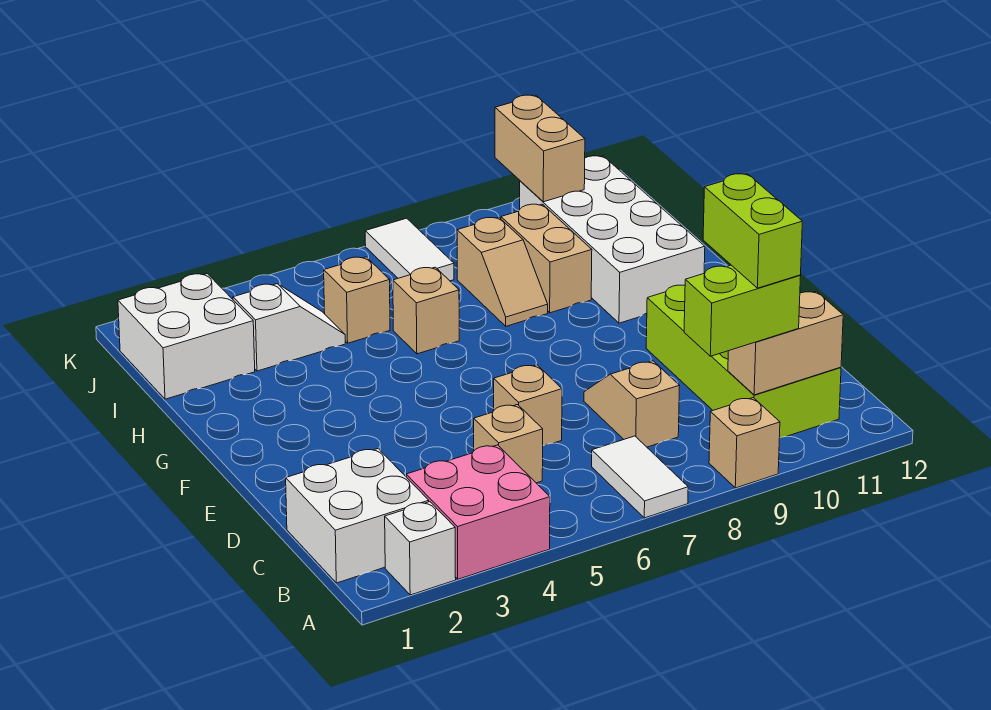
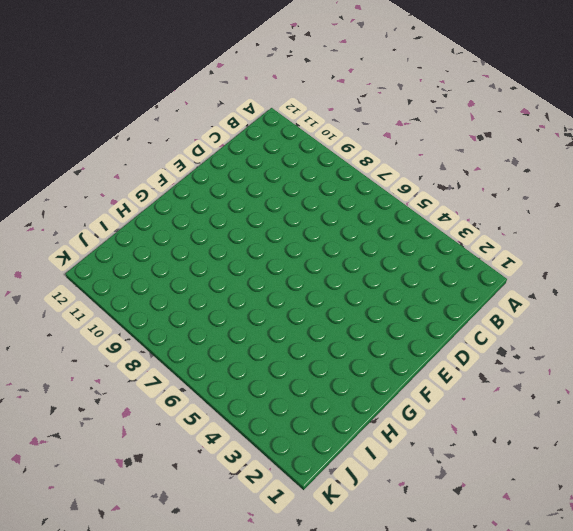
none -> white 1x1 brick [385,502,456,595]
none -> pink 2x2 brick [406,445,550,579]
none -> white 1x2 tile [592,436,688,518]

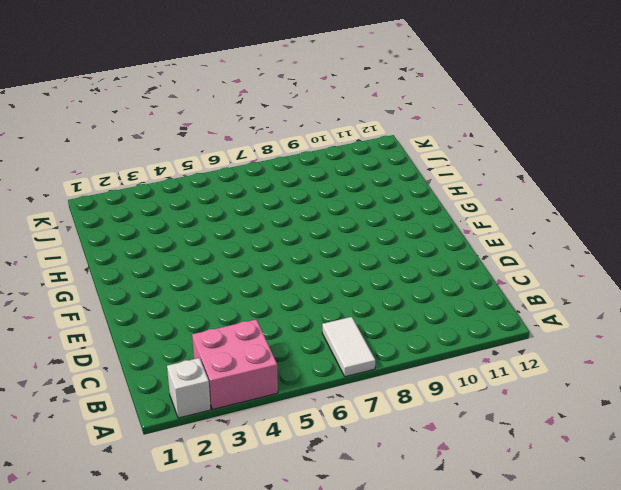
none -> tan 1x1 brick [709,398,780,488]
none -> white 2x2 brick [286,449,429,583]
none -> lime 2x4 brick [646,285,841,438]

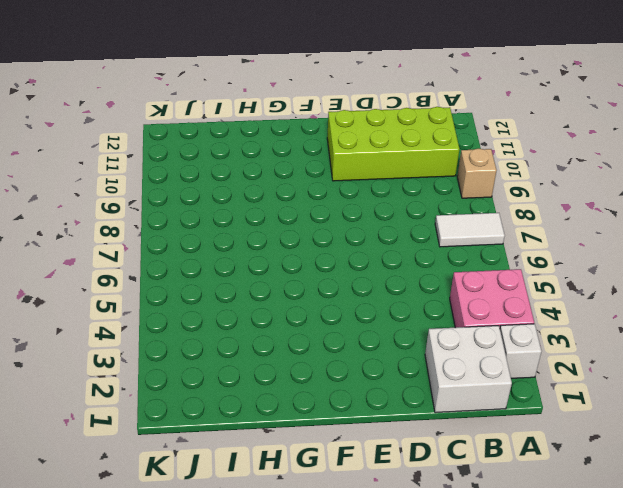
none -> tan 1x1 brick [474,405,543,483]
none -> tan 1x2 slope [584,361,680,447]
none -> tan 1x1 brick [494,365,562,446]

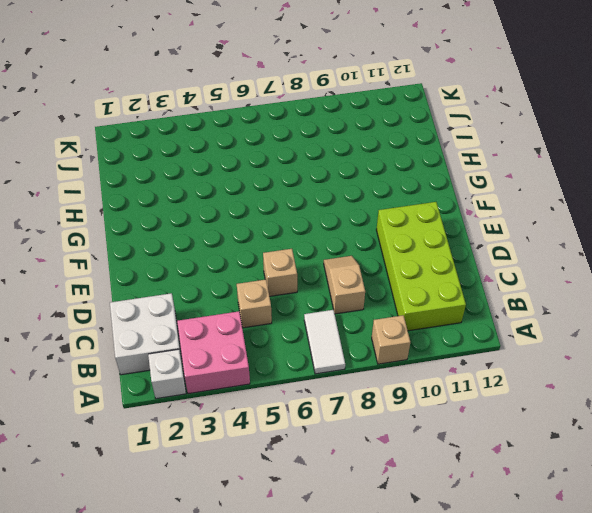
none -> white 2x4 brick [520,156,705,323]
none -> tan 1x1 brick [393,267,459,354]
none -> tan 1x2 slope [457,217,548,326]

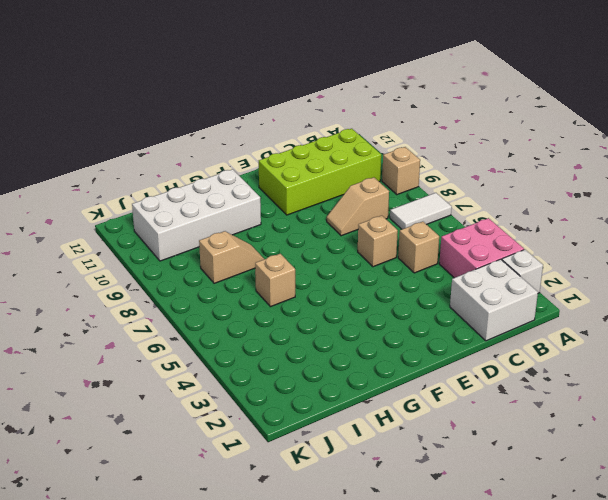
none -> tan 1x2 brick [501,204,592,313]
none -> white 2x2 brick [118,274,255,399]
none -> white 1x2 slope [233,284,345,371]

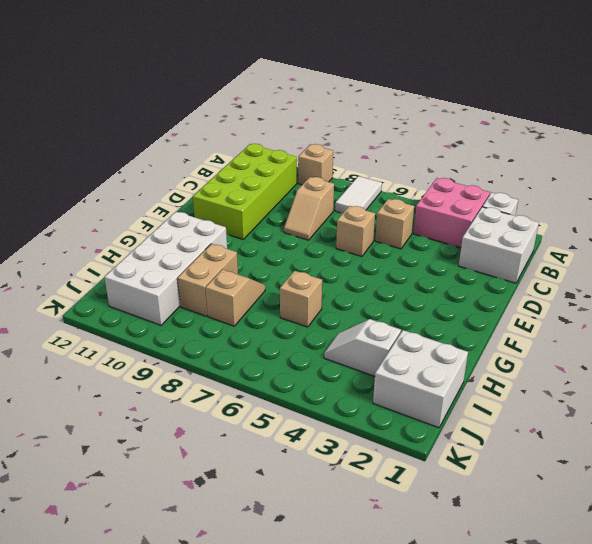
none -> tan 1x1 brick [324,257,390,343]
none -> white 1x2 tile [365,218,454,281]
none -> tan 1x2 brick [728,291,843,395]

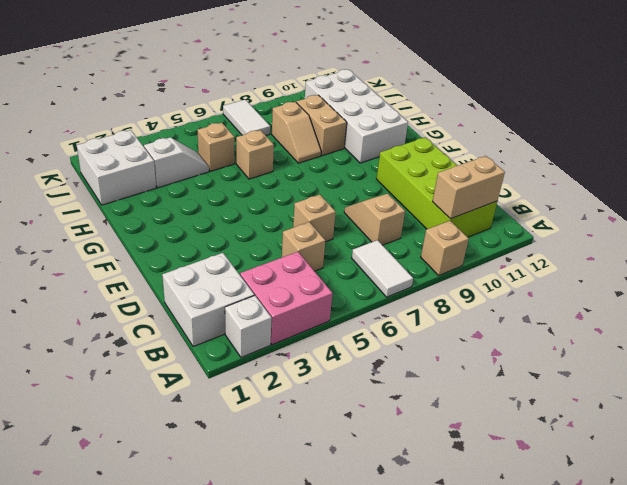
none -> tan 1x2 brick [495,95,585,202]
none -> lime 1x2 brick [684,265,801,356]
none -> lime 1x2 brick [703,174,802,288]

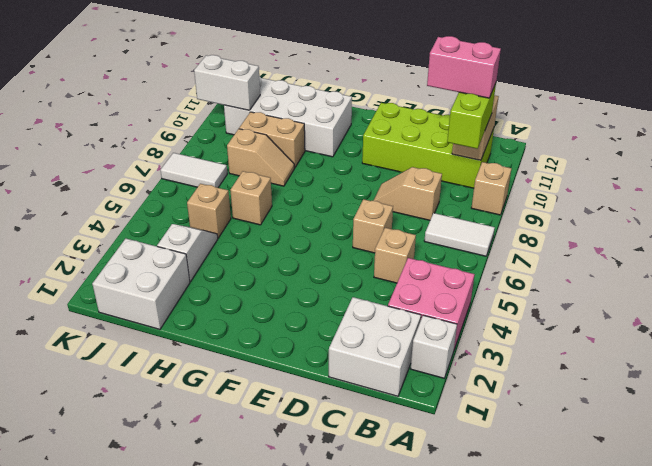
pink 1x2 brick [427,36,501,98] -> lime 1x2 brick [703,174,802,288]
white 1x2 brick [194,55,260,110] -> tan 1x2 brick [495,95,585,202]

